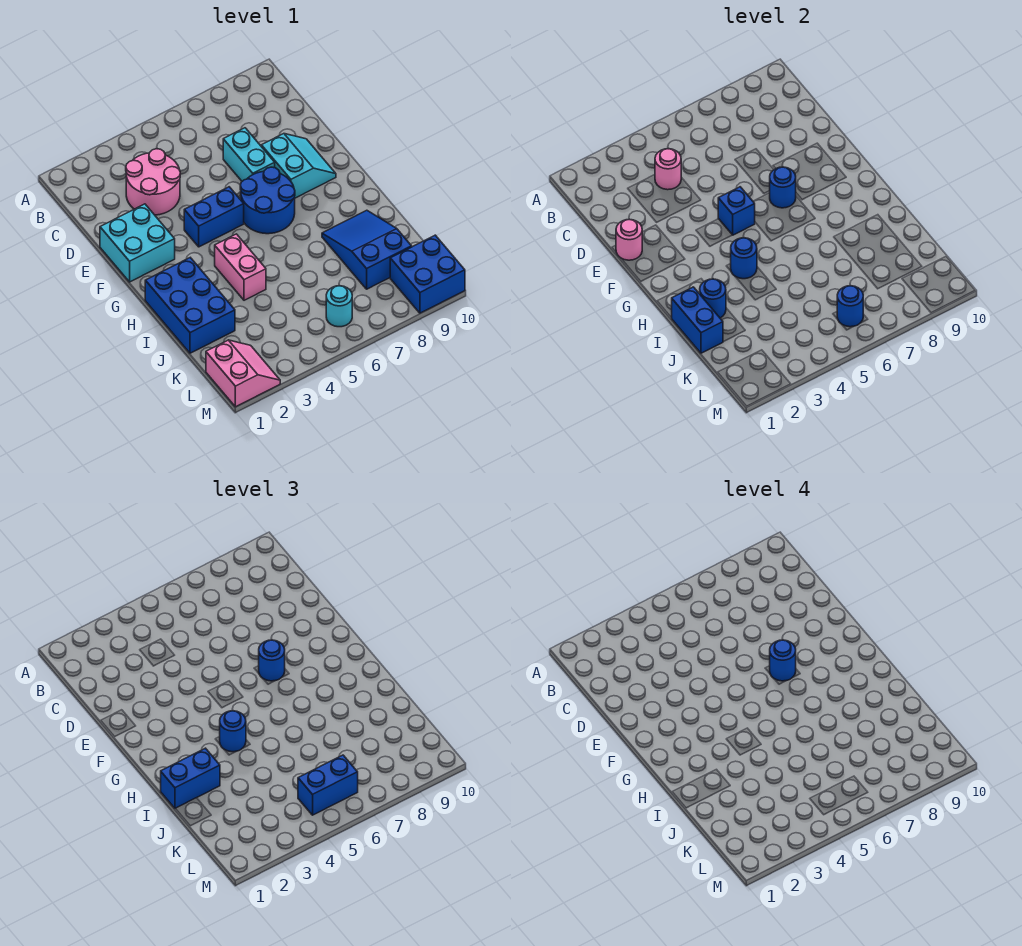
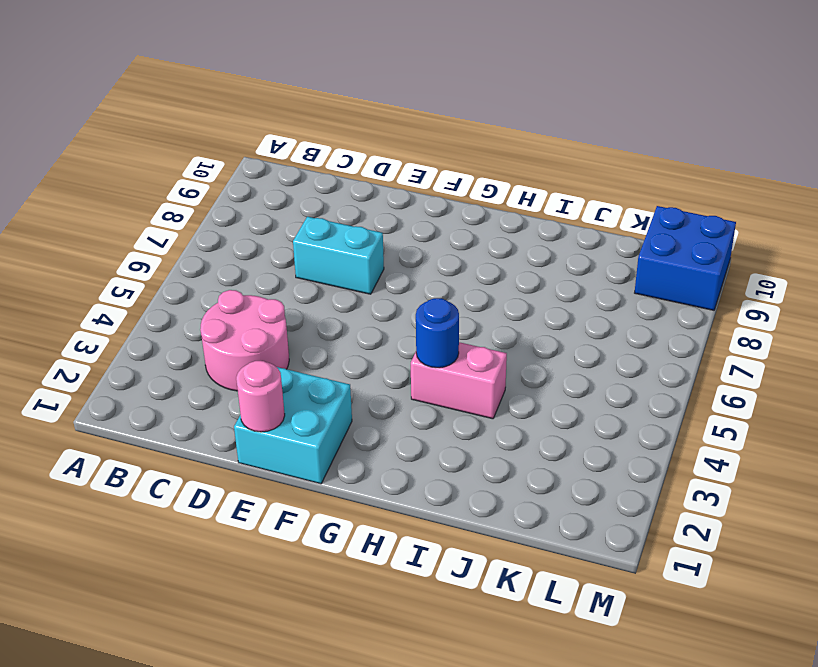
none -> cyan 2x2 slope [261,134,336,198]
none -> blue 1x2 brick [184,187,244,247]
none -> blue 2x2 round brick [240,167,295,234]

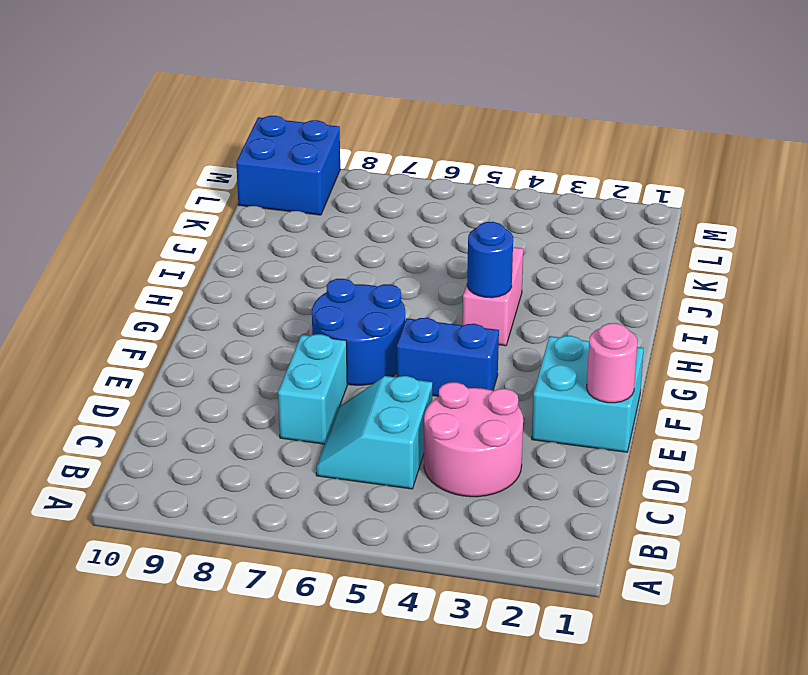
cyan 2x2 slope [316,376,432,489] -> cyan 2x2 slope moved to [261,134,336,198]
none -> blue 2x3 brick [145,258,235,353]
none -> blue 2x3 slope [322,210,412,289]
none -> pink 2x2 slope [206,340,280,407]

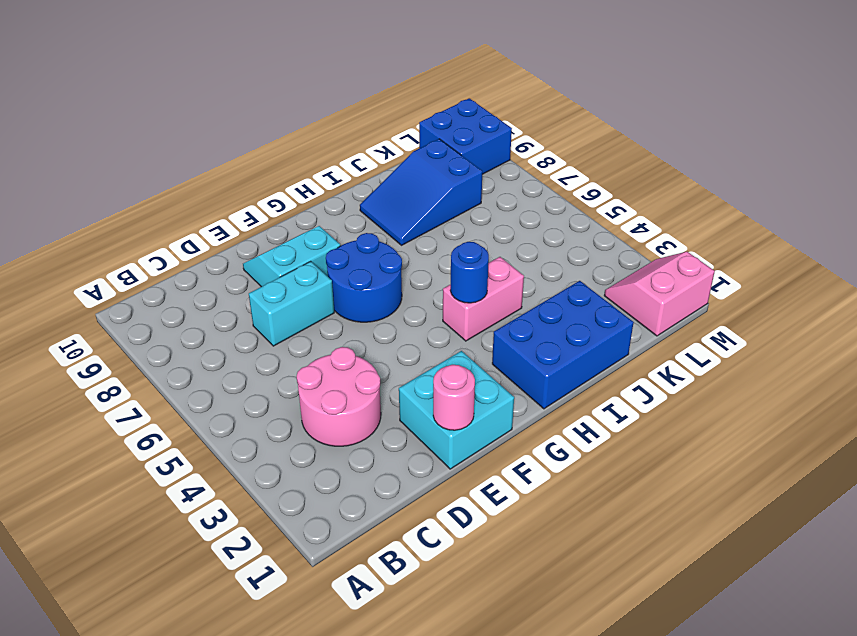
none -> blue 1x2 brick [184,187,244,247]
none -> cyan 1x1 round brick [326,286,352,327]
none -> pink 1x1 round brick [655,149,681,190]

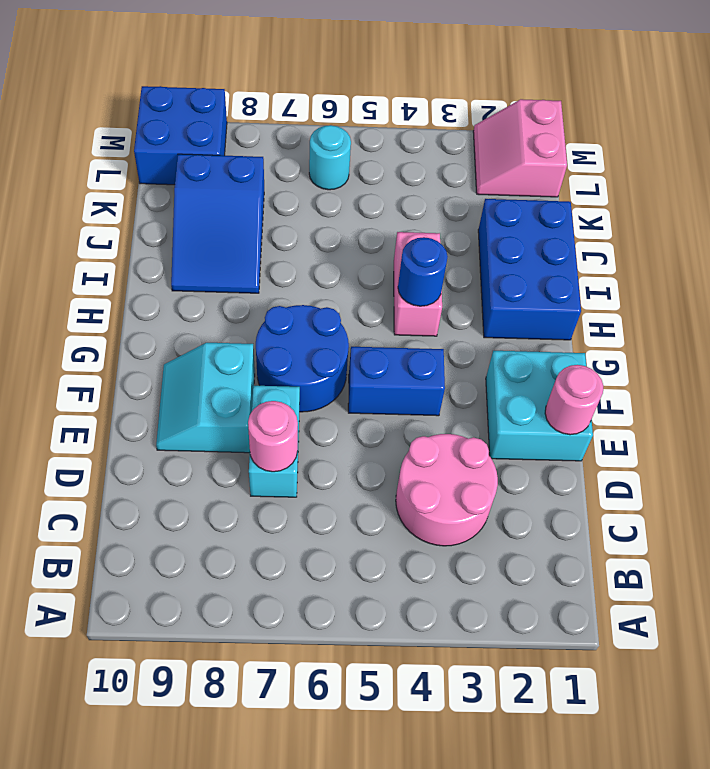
pink 1x1 round brick [248,401,298,472] -> pink 1x1 round brick moved to [655,149,681,190]
none -> blue 1x1 brick [718,187,755,235]
none -> blue 1x1 round brick [770,167,796,208]
none -> blue 1x2 brick [672,287,723,353]

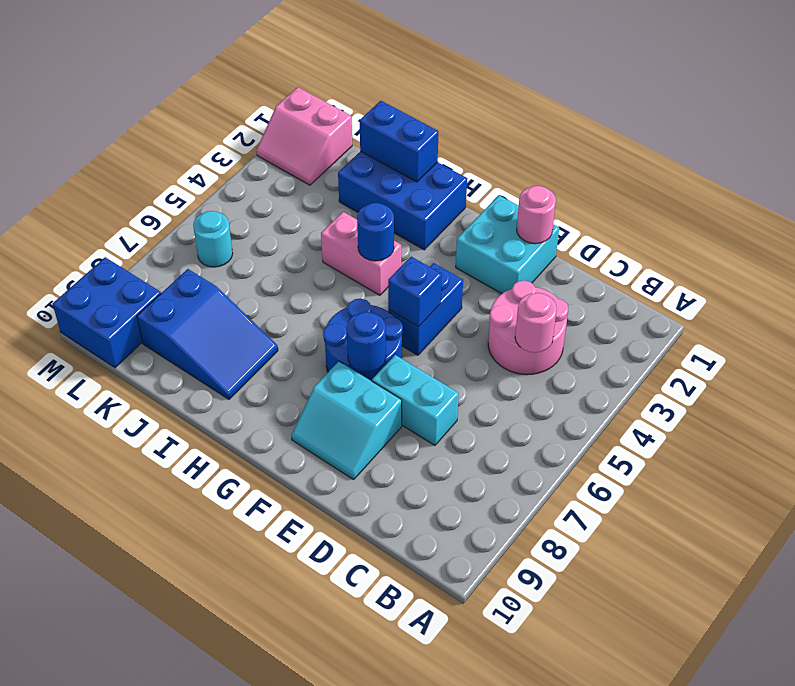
none -> blue 1x1 round brick [700,279,726,318]
none -> blue 1x1 round brick [837,286,863,327]
none -> blue 1x1 round brick [259,640,285,681]

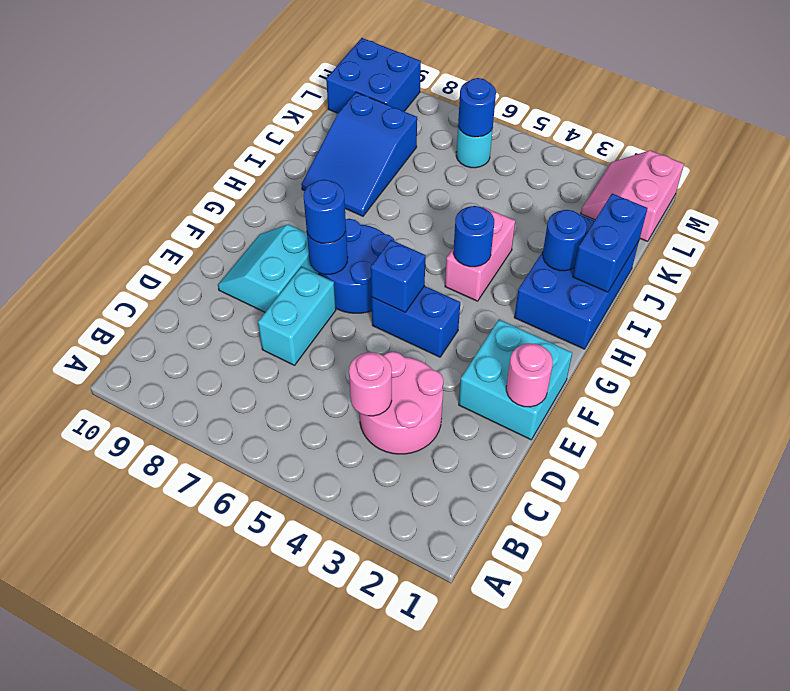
none -> blue 1x1 round brick [220,711,246,752]
none -> blue 1x2 brick [161,748,220,808]
none -> blue 1x2 brick [298,755,358,815]

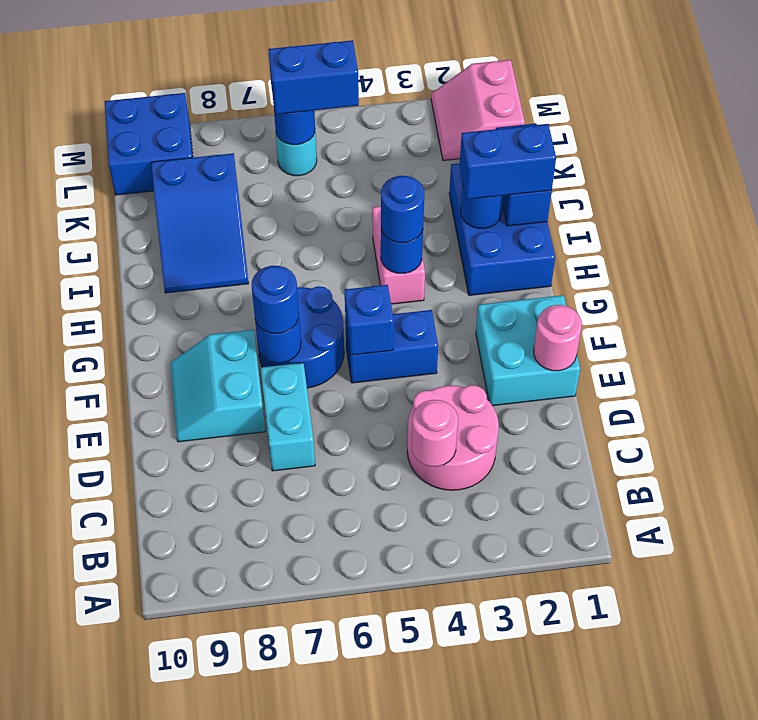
none -> blue 1x1 round brick [770,640,796,681]

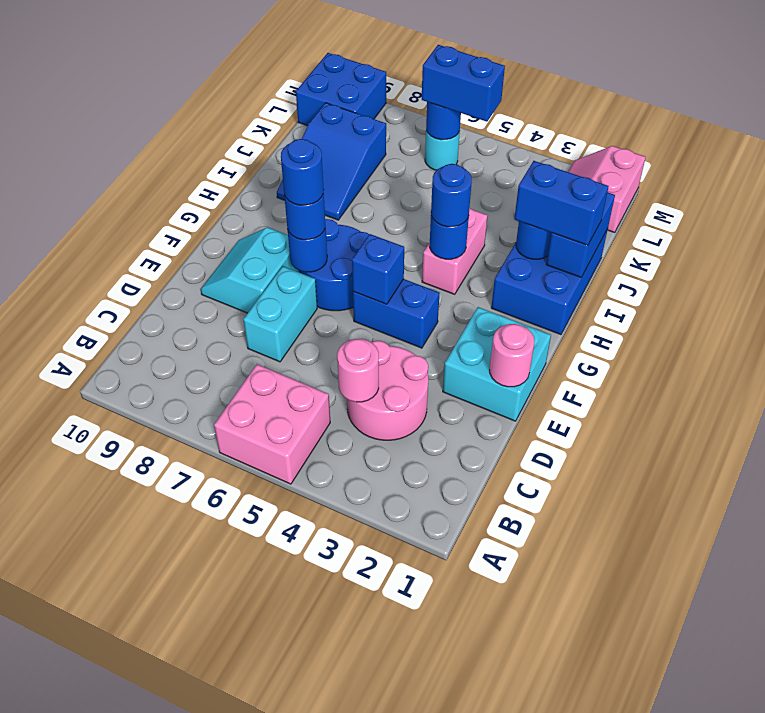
pink 2x2 brick [214,364,330,484] -> none

